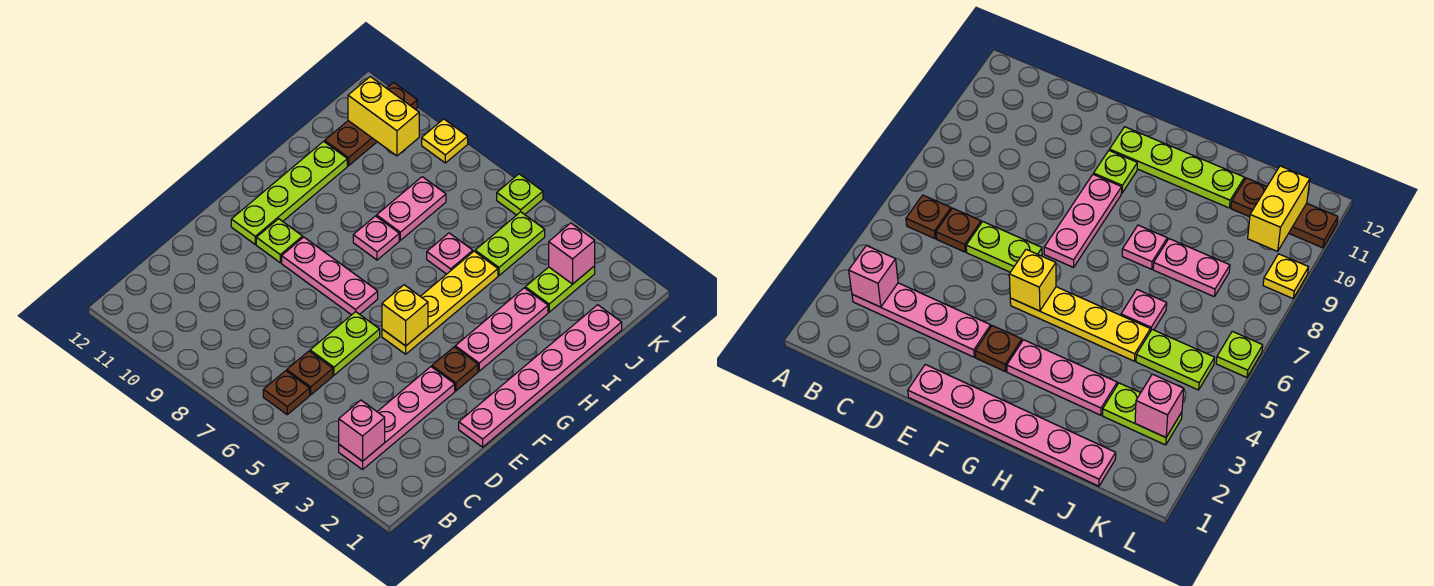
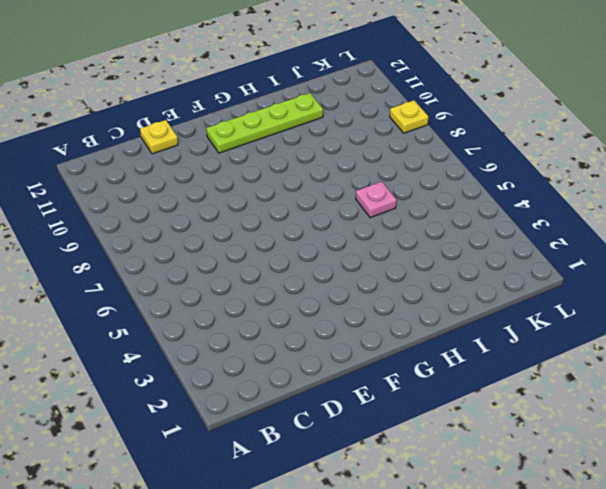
yellow 1x1 plate [140,120,178,154] -> none
none -> pink 1x4 plate [339,367,455,470]
none -> brown 1x1 plate [263,371,310,415]
none -> brown 1x1 plate [287,351,333,395]

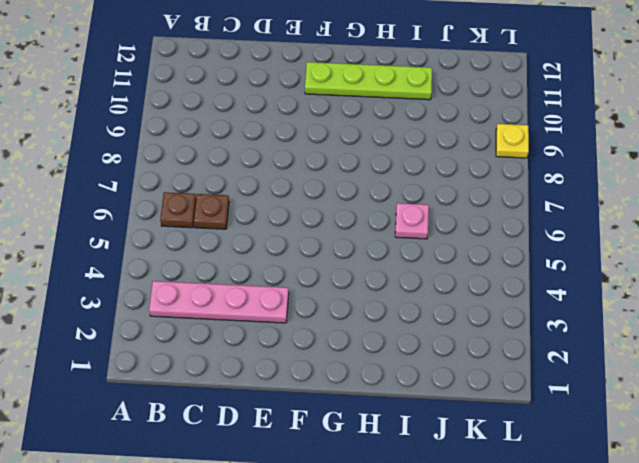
none -> lime 1x2 plate [310,312,380,375]
none -> pink 1x6 plate [459,305,622,447]
none -> brown 1x1 plate [432,347,478,391]

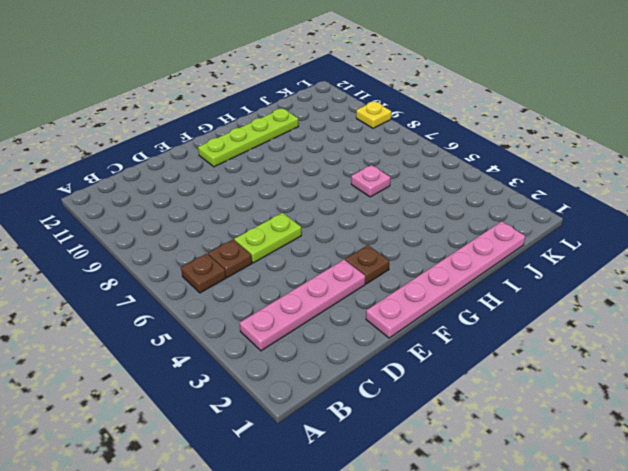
none -> yellow 1x4 plate [382,251,498,354]
none -> pink 1x3 plate [282,237,378,315]
none -> lime 1x1 plate [256,219,303,263]

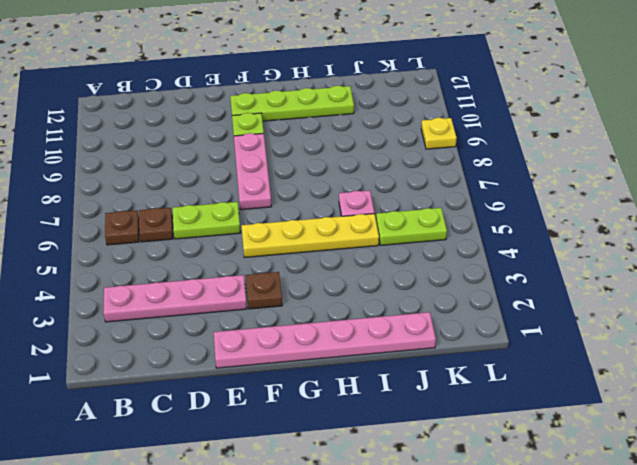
none -> pink 1x3 plate [455,288,548,371]
none -> pink 1x1 plate [353,216,399,260]
none -> pink 1x2 plate [377,177,446,240]

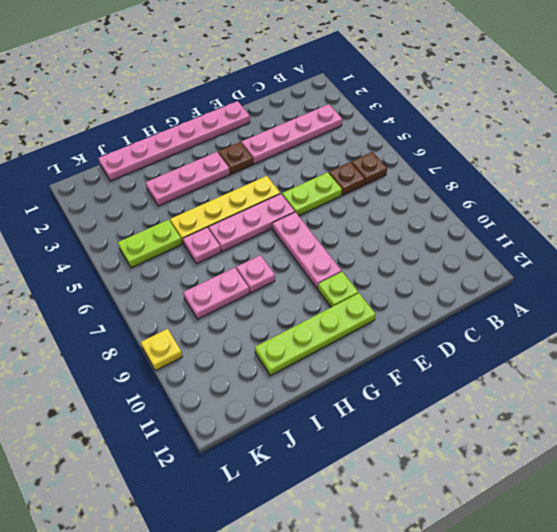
pink 1x3 plate [209,194,295,252] -> none
none -> lime 1x2 plate [525,266,595,312]
none -> brown 1x3 plate [325,82,417,166]
none -> lime 1x1 plate [497,174,543,215]

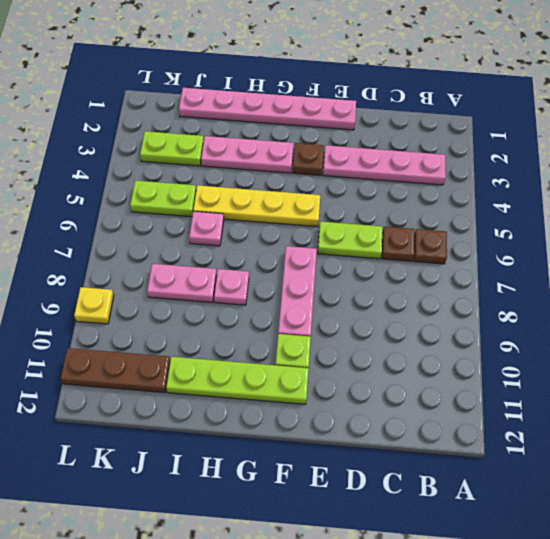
none -> lime 1x1 plate [497,174,543,215]
none -> pink 1x1 brick [339,400,385,461]
none -> yellow 1x1 brick [382,285,428,346]

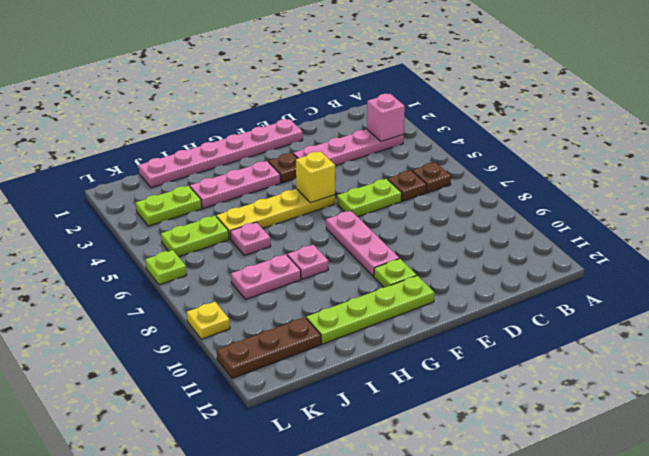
none -> pink 1x1 brick [549,223,595,284]
none -> yellow 1x2 brick [348,77,419,156]

